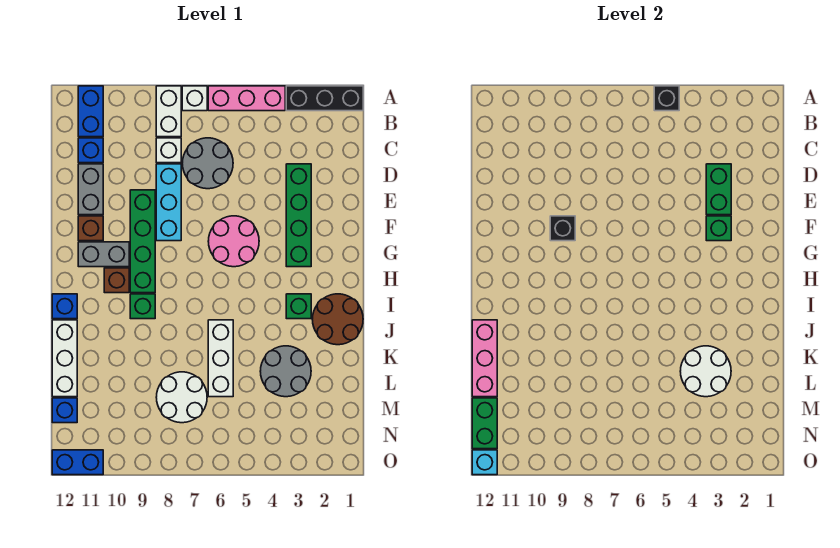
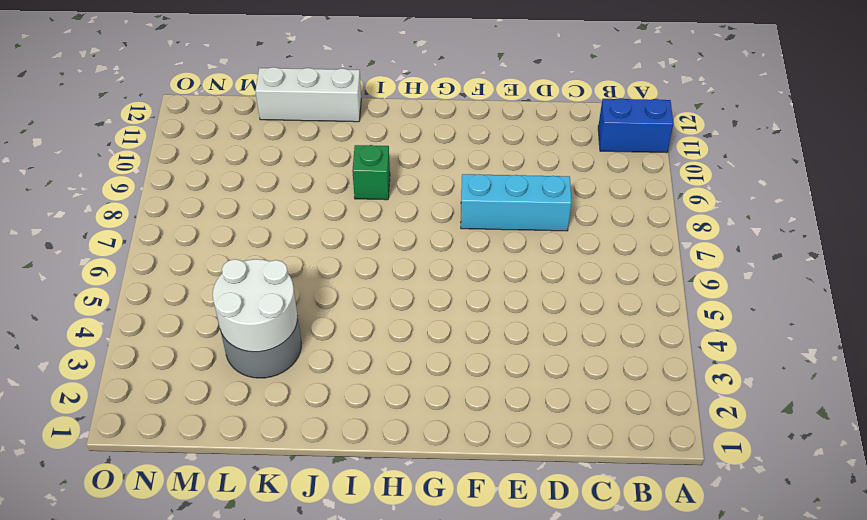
none -> black 1x3 brick [286,86,363,111]
none -> pink 1x3 brick [208,86,285,111]
none -> white 1x1 brick [182,86,207,111]
none -> white 1x2 brick [156,86,181,137]

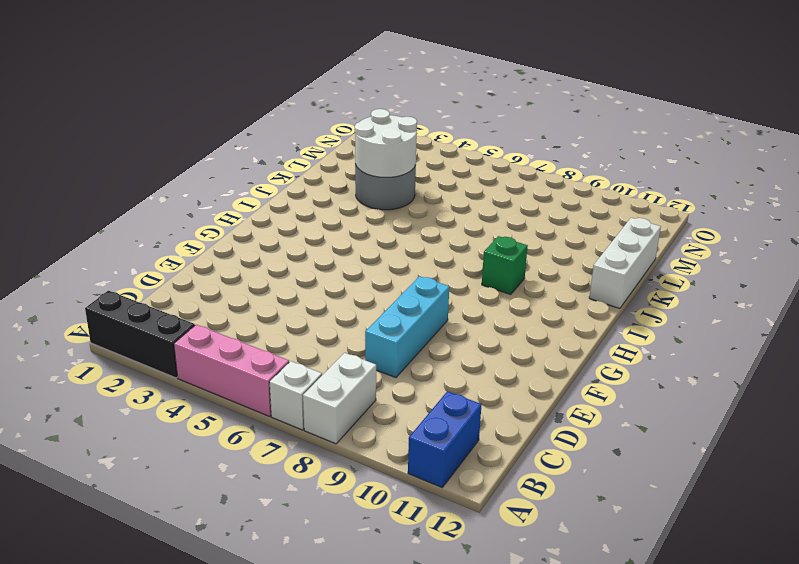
none -> grey 2x2 round brick [182,138,233,189]
none -> white 1x1 brick [156,138,181,163]
none -> blue 1x1 brick [78,138,103,163]
none -> green 1x4 brick [286,164,311,267]

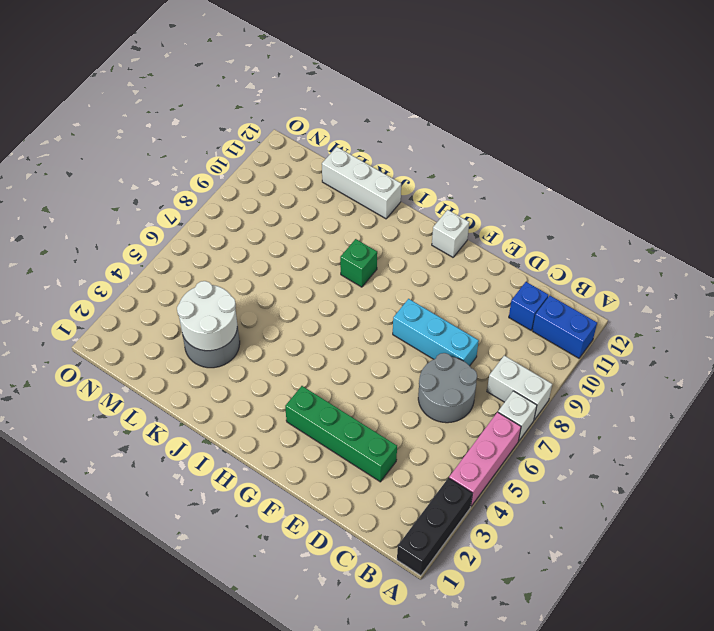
white 1x1 brick [432,210,469,257] -> white 1x1 brick moved to [156,138,181,163]
none -> grey 1x2 brick [78,164,103,215]
none -> green 1x4 brick [130,190,155,293]
none -> pink 2x2 round brick [208,216,259,267]
none -> brown 1x1 brick [78,216,103,241]

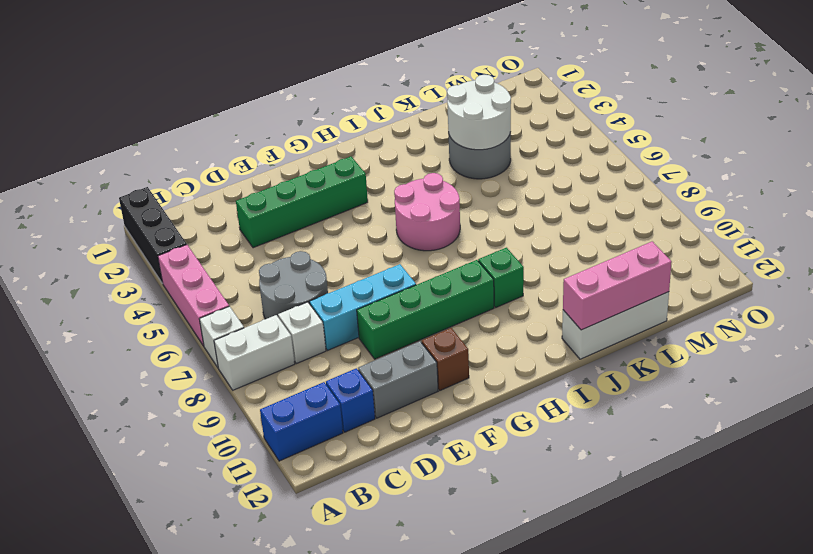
pink 2x2 round brick [394,173,460,251] -> pink 2x2 round brick moved to [208,216,259,267]
none -> grey 1x2 brick [78,242,129,267]
none -> brown 1x1 brick [104,268,129,293]
none -> brown 2x2 round brick [312,294,363,345]
none -> green 1x1 brick [286,294,311,319]

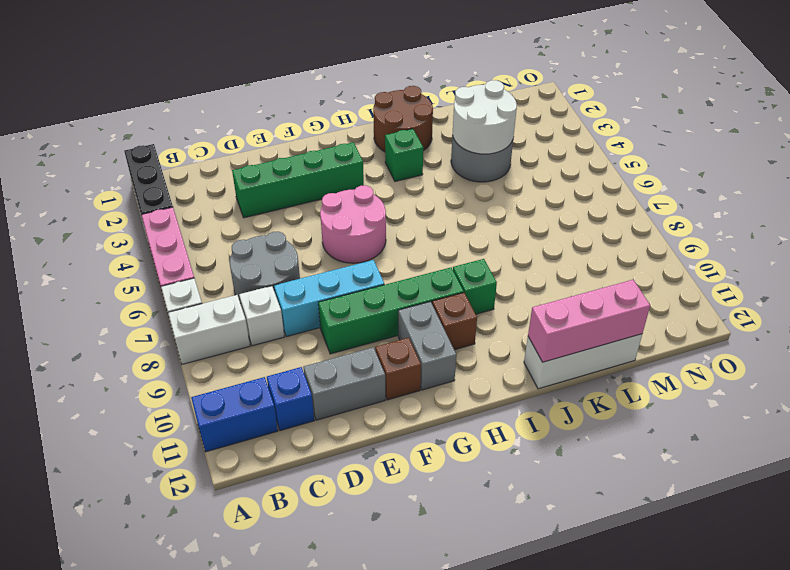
none -> blue 1x1 brick [52,294,77,319]
none -> white 1x3 brick [208,320,233,397]
none -> white 2x2 round brick [156,372,207,423]
none -> blue 1x1 brick [52,398,77,423]

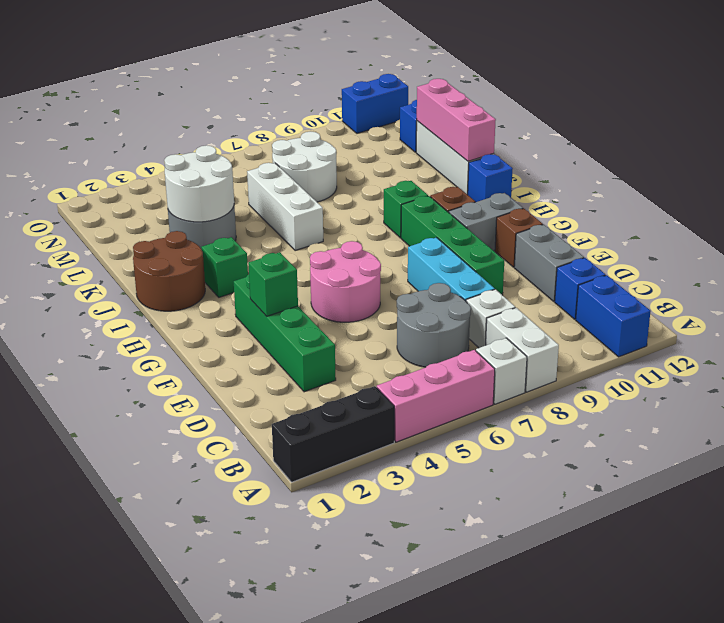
none -> black 1x1 brick [654,86,679,111]
none -> green 1x2 brick [706,164,731,215]
none -> black 1x1 brick [550,216,575,241]
none -> green 1x2 brick [472,398,497,449]

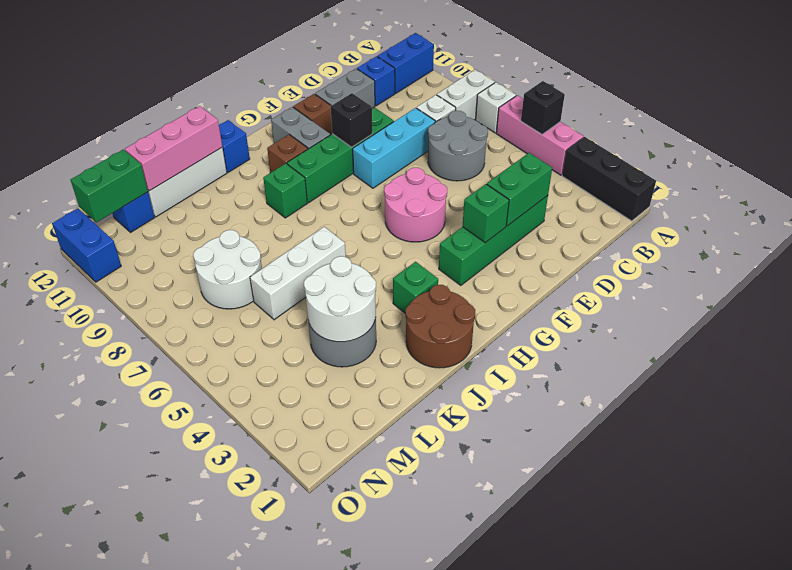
none -> cyan 1x1 brick [472,450,497,475]

